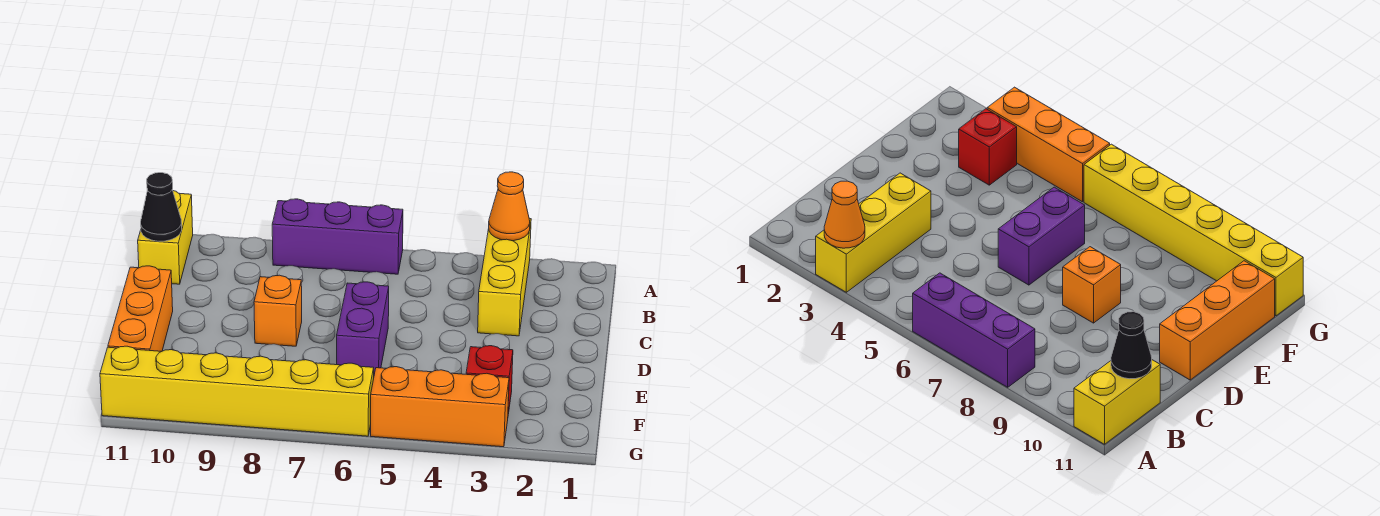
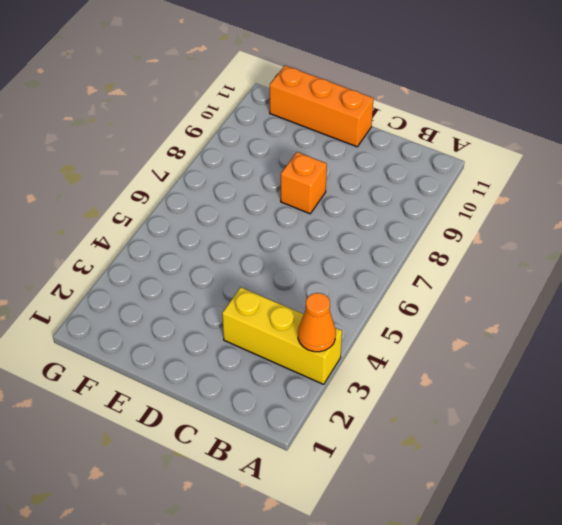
none -> purple 1x3 brick [272,199,403,274]
none -> yellow 1x2 brick [138,191,193,284]

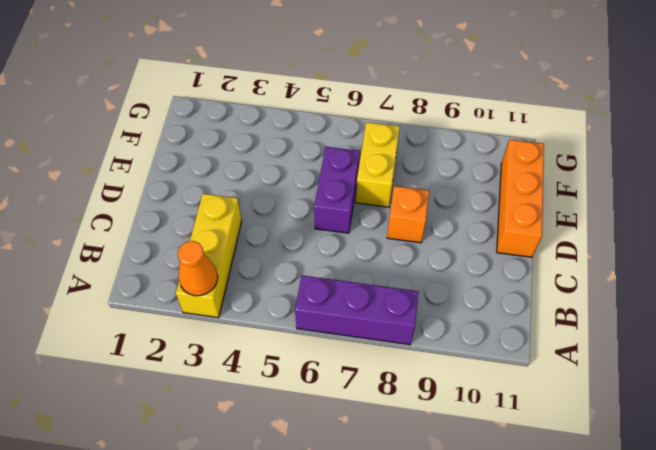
yellow 1x2 brick [356,122,400,207] -> yellow 1x2 brick moved to [138,191,193,284]
none -> red 1x1 brick [466,346,513,414]
none -> orange 1x3 brick [371,367,509,447]

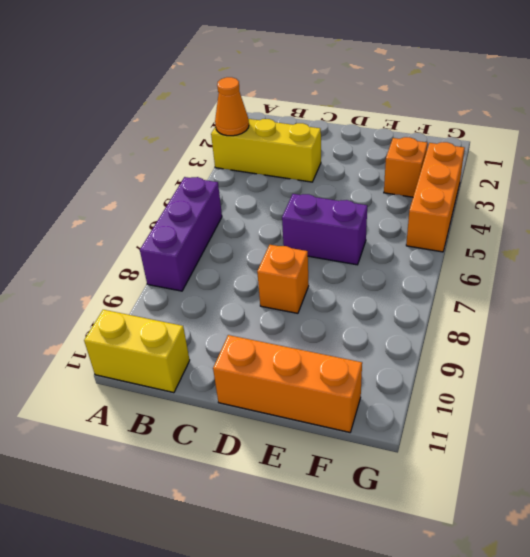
orange 1x1 brick [384,137,427,197] -> red 1x1 brick [466,346,513,414]
none -> yellow 1x6 brick [100,346,374,436]
none -> black 1x1 cone [141,173,182,241]

